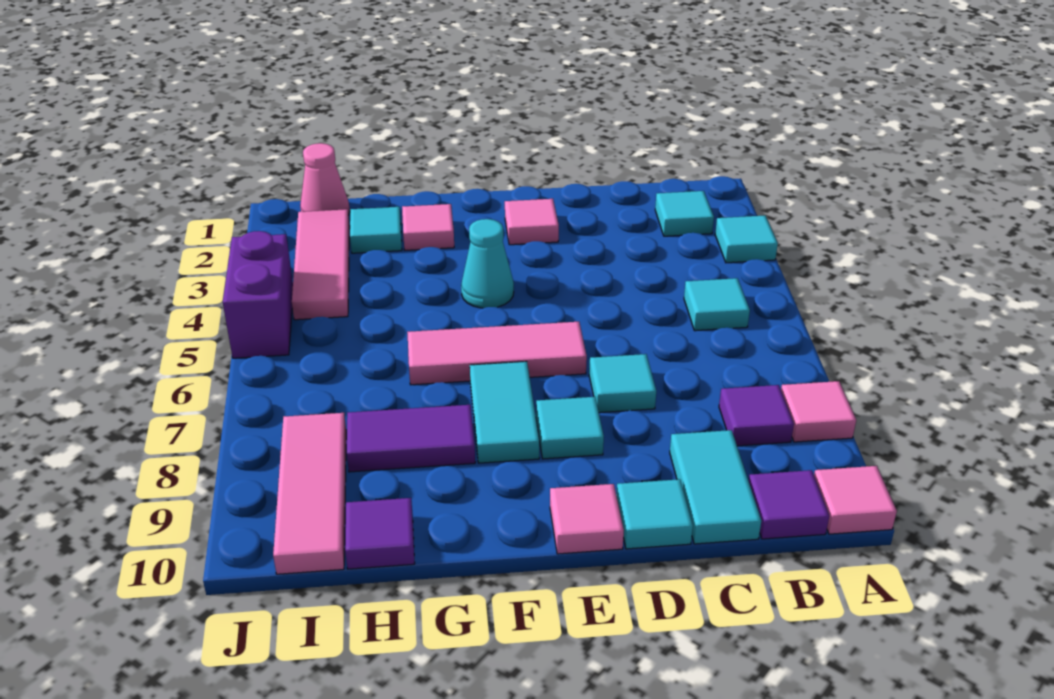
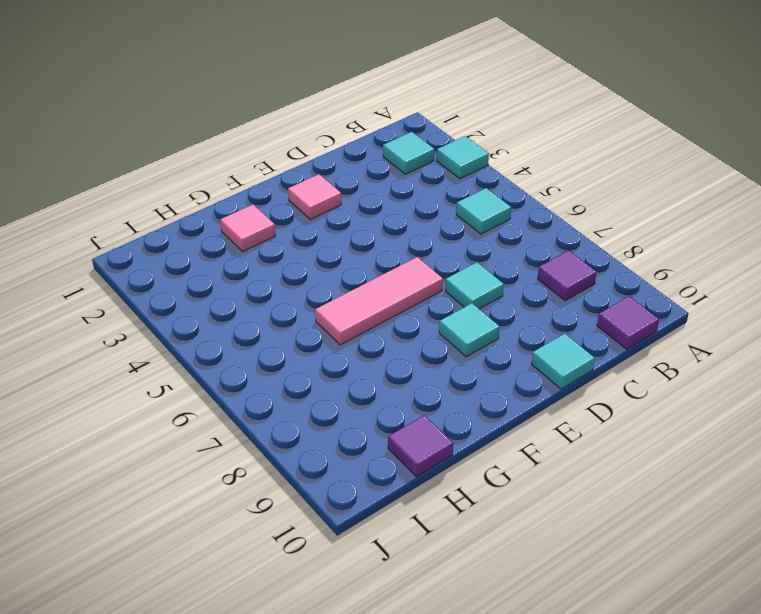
none -> pink 1x1 tile [781,381,856,442]
none -> pink 1x1 tile [814,466,897,534]
none -> cyan 1x2 tile [670,430,761,544]

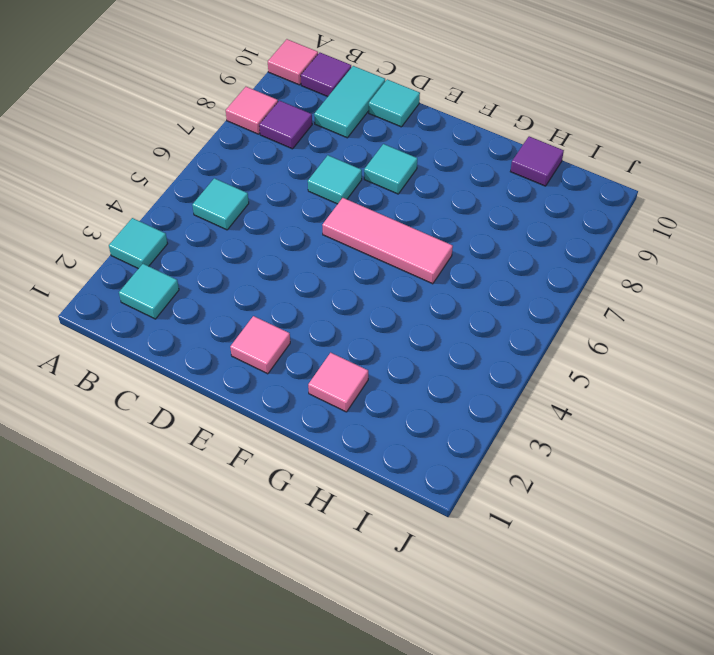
none -> pink 1x1 tile [550,484,624,554]
none -> cyan 1x1 cone [461,219,514,308]
none -> cyan 1x2 tile [470,361,539,463]

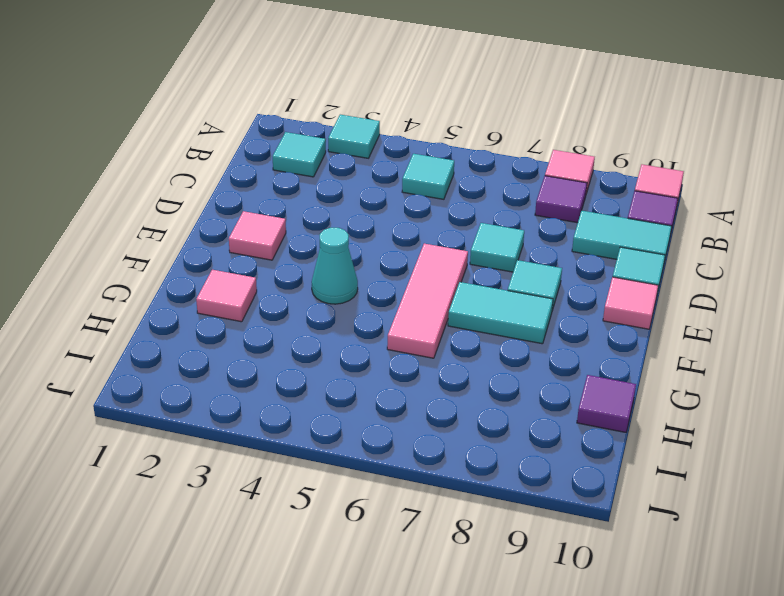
none -> purple 1x2 tile [347,405,475,472]
none -> cyan 1x1 tile [350,207,402,253]
none -> pink 1x1 cone [300,143,350,215]

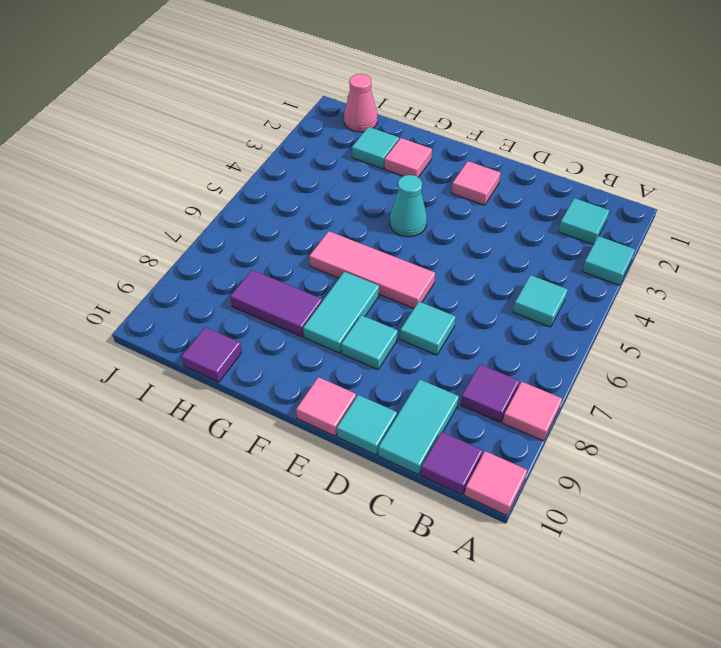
none -> pink 1x3 tile [292,209,350,320]
none -> pink 1x3 tile [273,413,346,574]
none -> purple 1x2 brick [223,231,293,358]

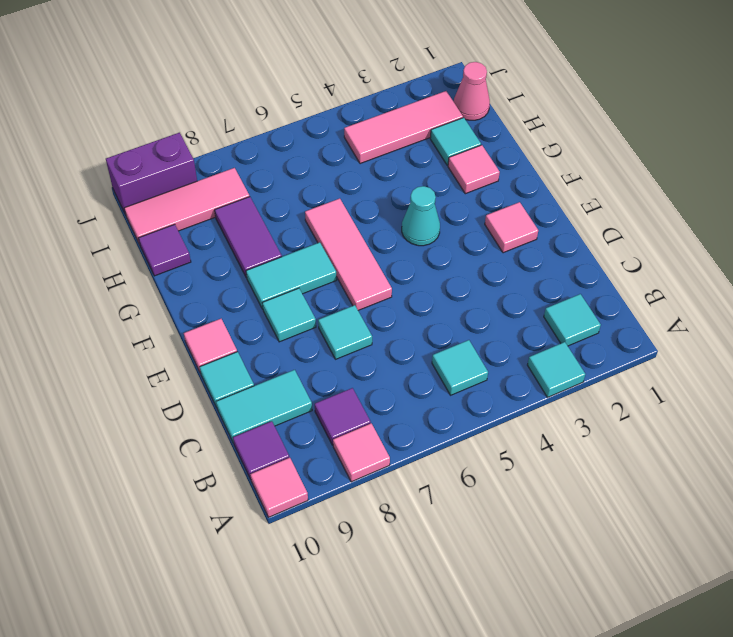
purple 1x2 brick [106,133,197,215] -> purple 1x2 brick moved to [223,231,293,358]

